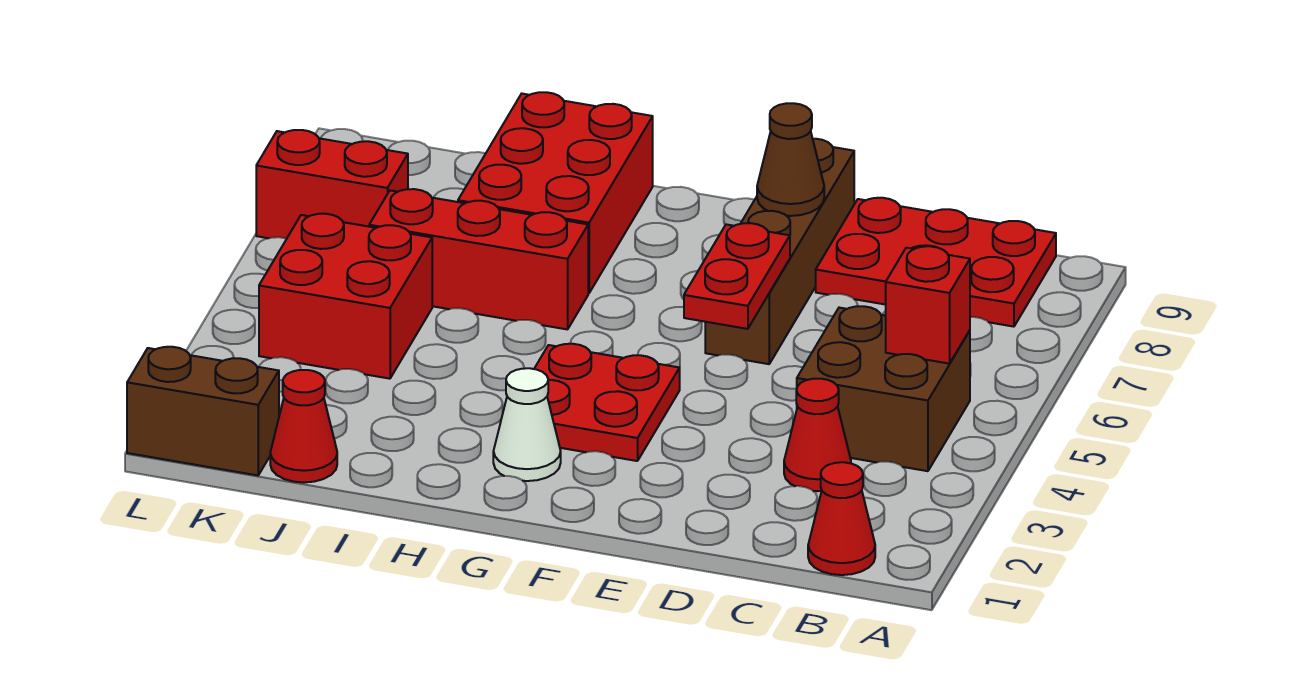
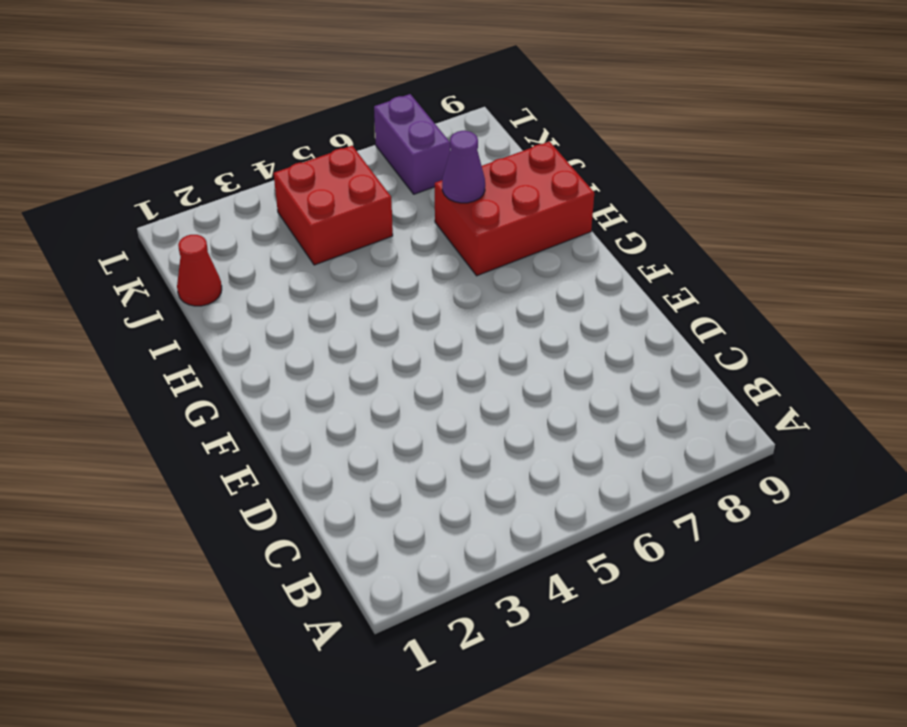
purple 1x1 cone [442,131,485,203] -> none
purple 1x2 brick [374,94,450,194] -> red 1x2 brick [256,130,408,239]
none -> red 1x1 cone [808,462,875,575]
none -> brown 2x2 brick [797,306,970,471]
none -> red 2x3 plate [816,198,1056,327]

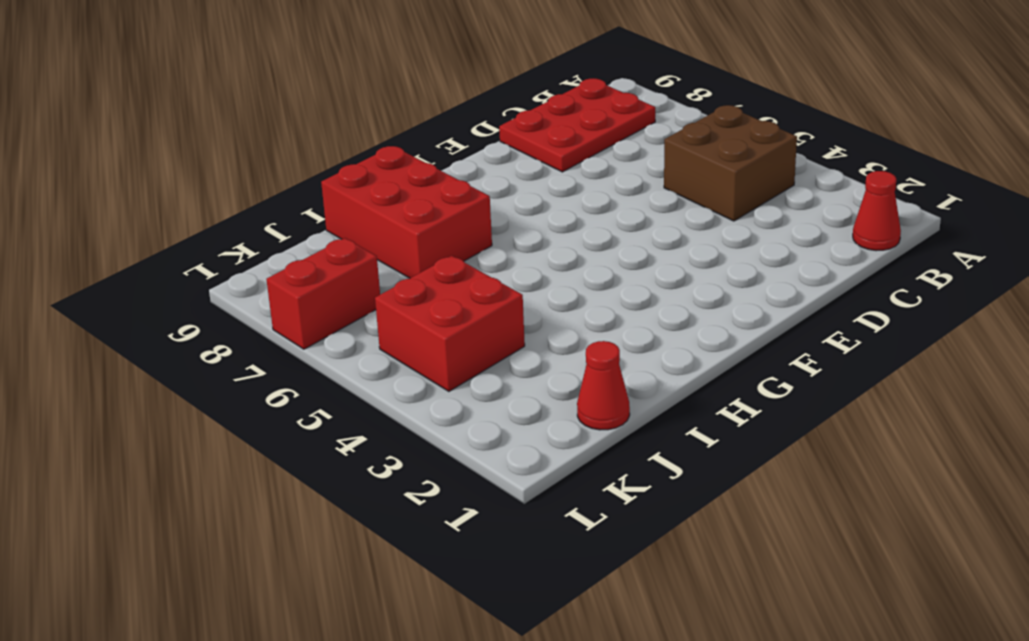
none -> red 1x1 cone [784,379,851,491]
none -> brown 1x4 brick [705,139,854,364]
none -> red 2x2 plate [534,343,680,461]

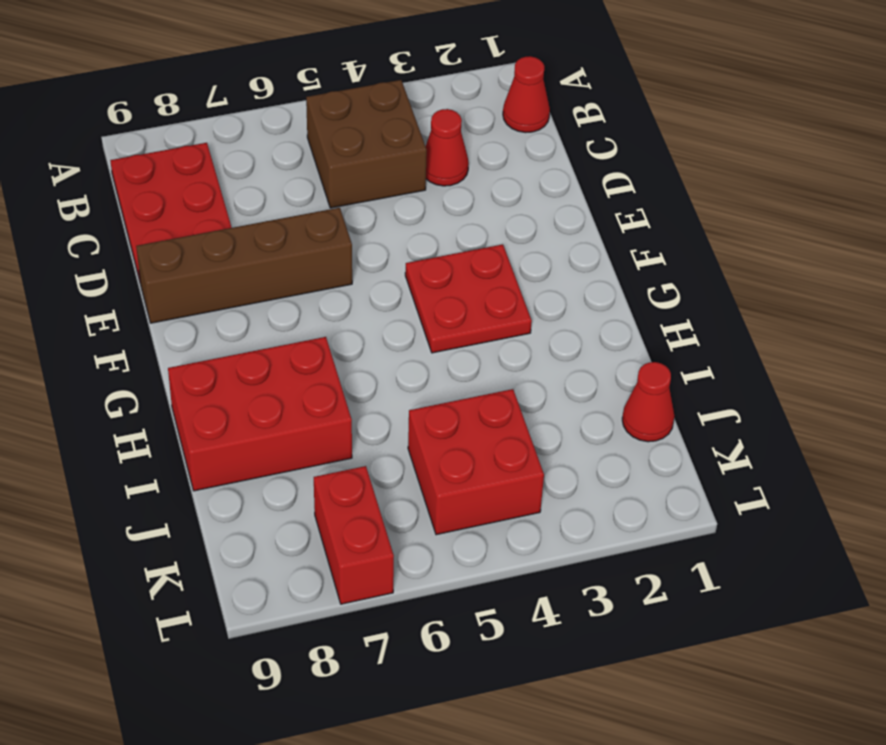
none -> white 1x1 cone [493,368,561,481]
none -> red 1x3 brick [369,189,588,329]
none -> brown 1x2 brick [127,347,279,475]

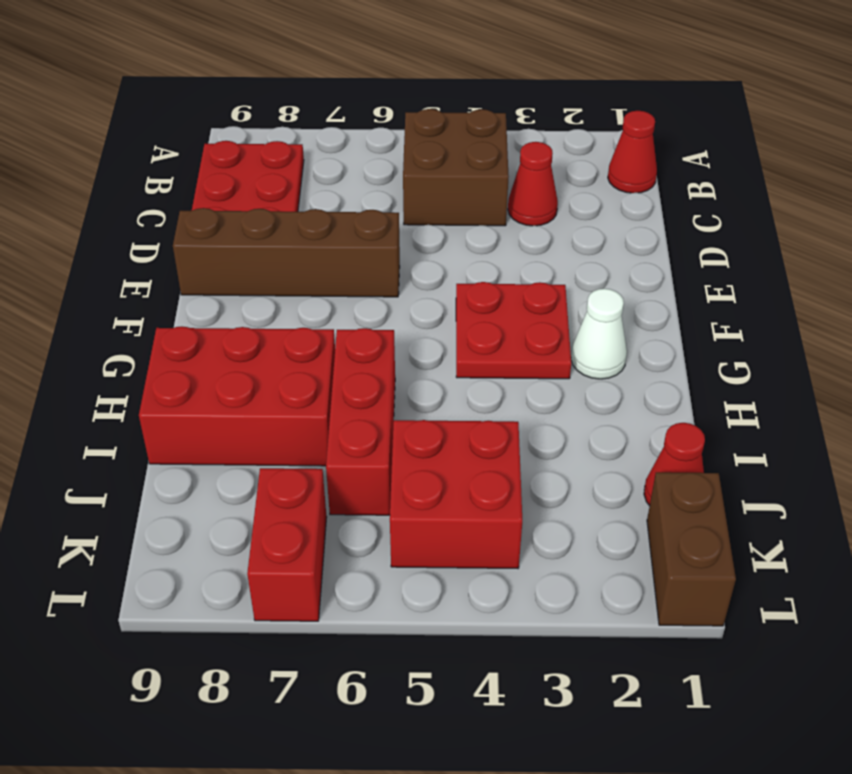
none -> red 1x1 brick [886,246,970,364]
none -> red 1x2 plate [684,223,790,329]
none -> brown 1x1 cone [757,103,824,216]

